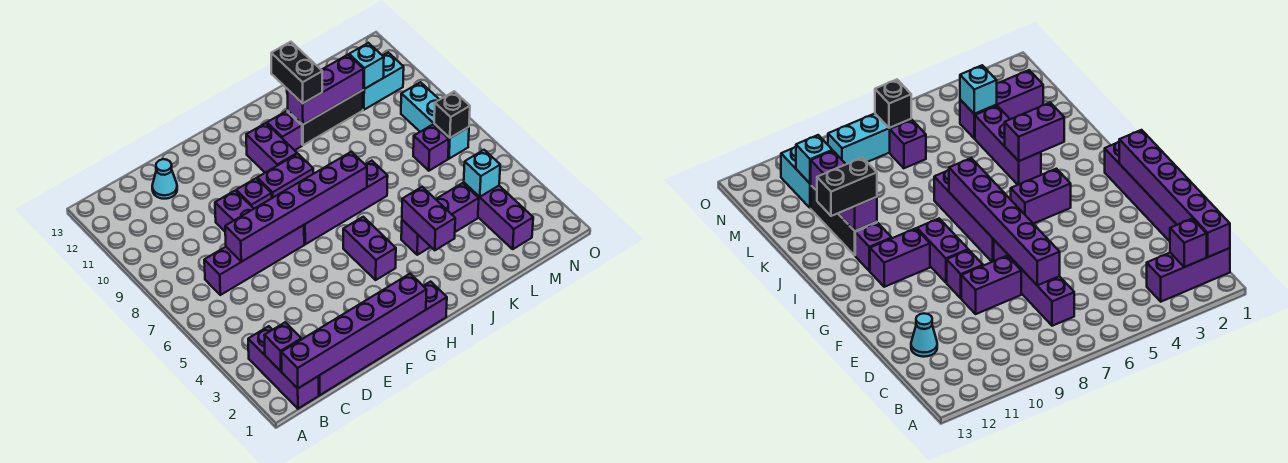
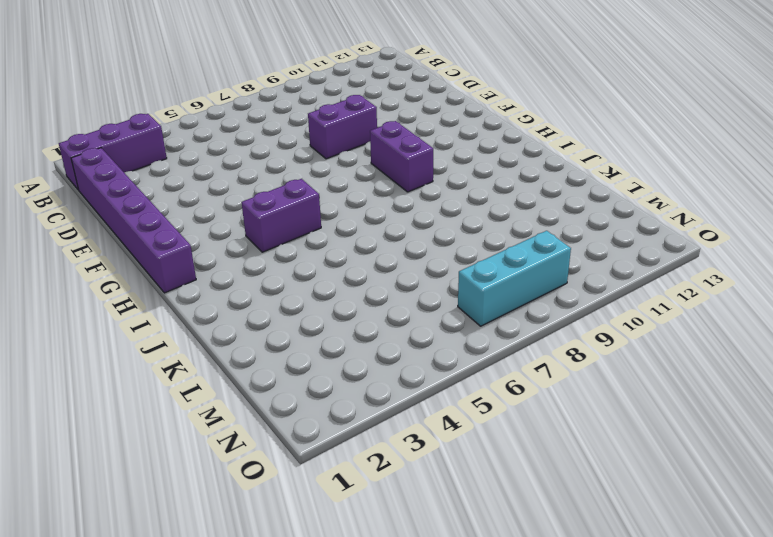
none -> purple 1x4 brick [204,225,304,295]
none -> cyan 1x1 cone [152,159,177,199]
none -> purple 1x1 brick [236,178,272,209]

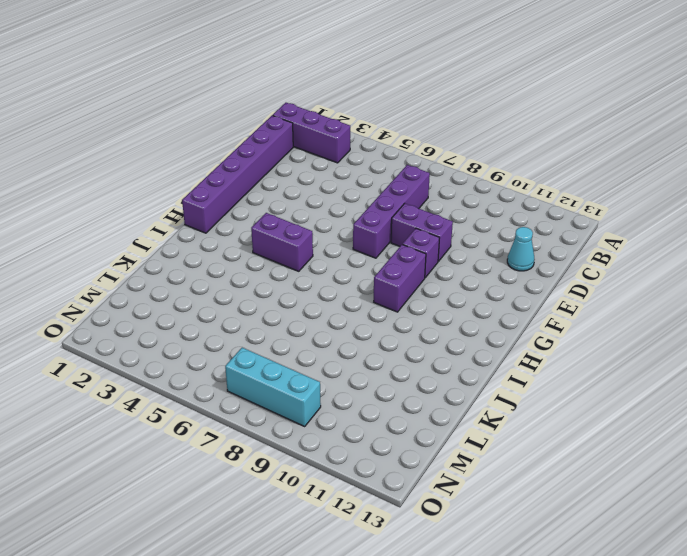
none -> purple 1x4 brick [304,161,388,244]
none -> purple 1x2 brick [246,123,297,173]
none -> purple 1x1 brick [267,111,302,150]

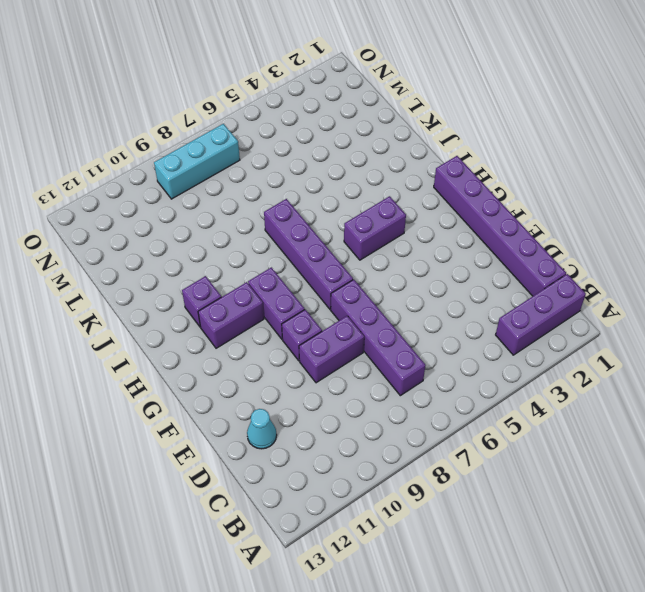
none -> purple 1x3 brick [401,183,479,255]
none -> black 1x3 brick [288,90,363,145]
none -> purple 1x3 brick [464,183,533,249]

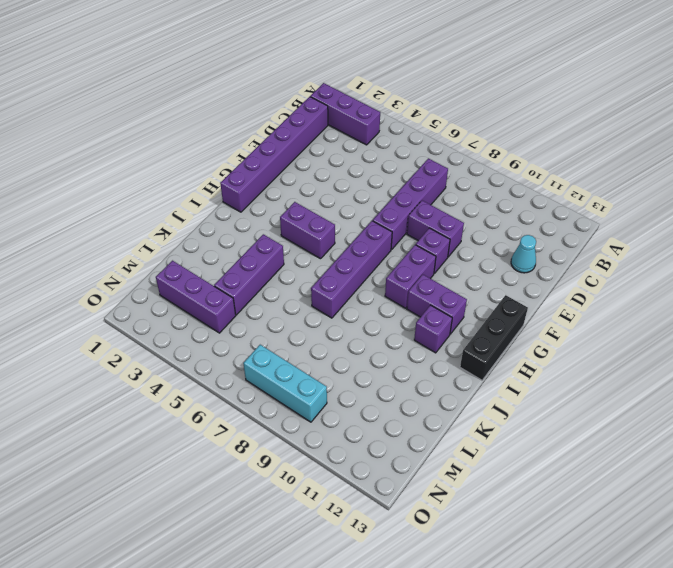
black 1x3 brick [460,295,528,380] -> black 1x3 brick moved to [288,90,363,145]
none -> purple 1x1 brick [413,125,449,171]
none -> cyan 1x2 brick [363,53,404,110]
none -> purple 1x6 brick [281,274,427,388]

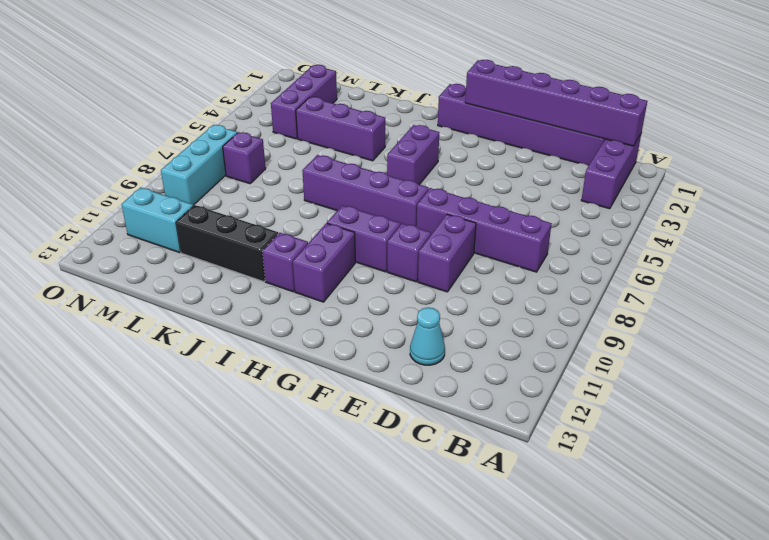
none -> purple 1x1 brick [264,322,301,371]
none -> purple 1x6 brick [225,152,367,262]
none -> purple 1x2 brick [402,187,455,250]

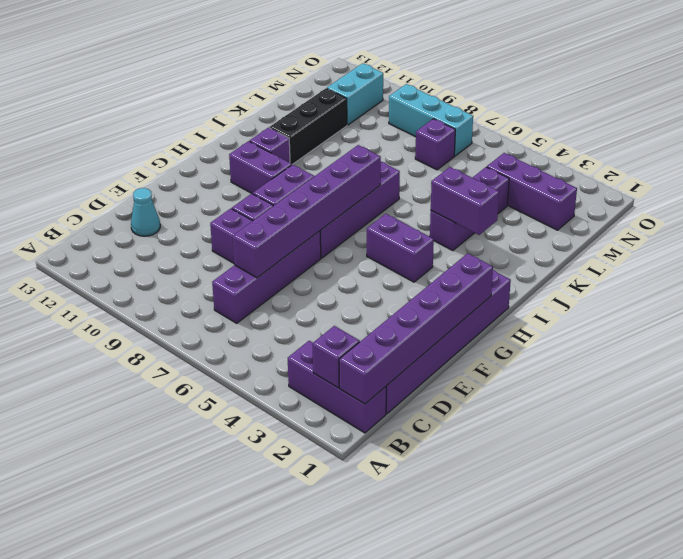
none -> purple 1x3 brick [287,55,363,124]
none -> cyan 1x1 brick [464,150,500,197]
none -> cyan 1x1 brick [349,43,384,89]

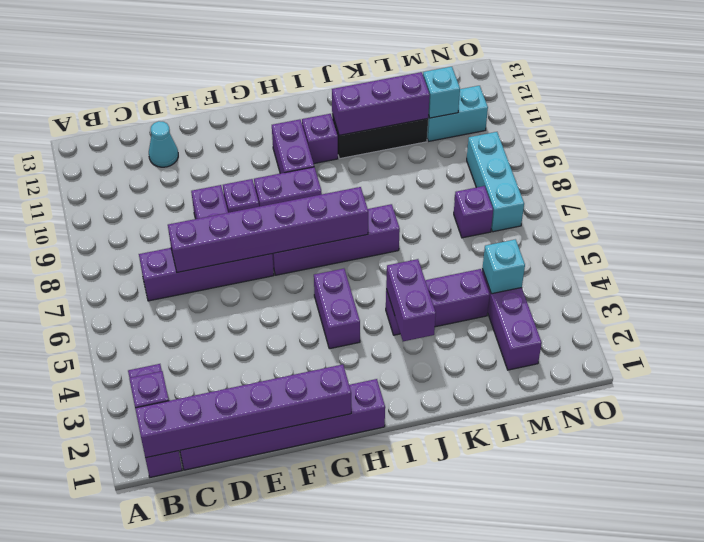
none -> black 1x1 brick [434,91,470,138]
none -> black 1x2 brick [271,42,322,103]

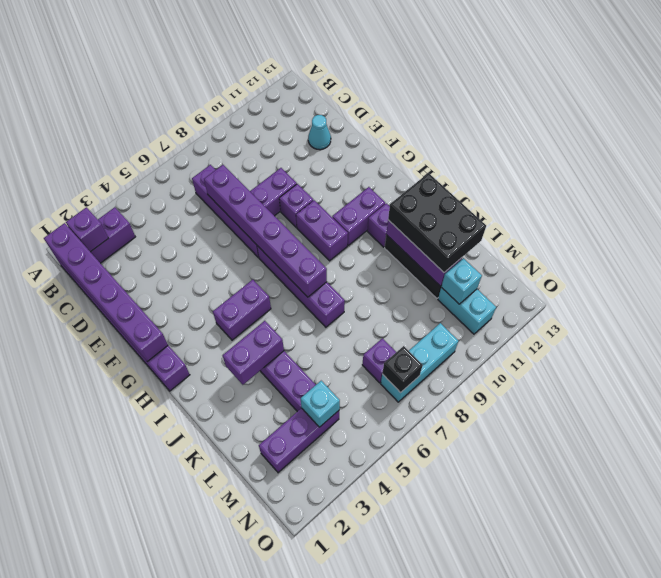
black 2x3 brick [388,173,486,272] -> black 1x2 brick [271,42,322,103]

